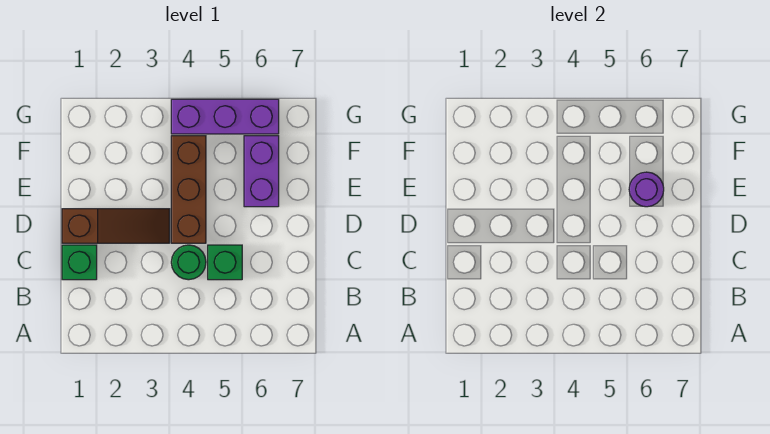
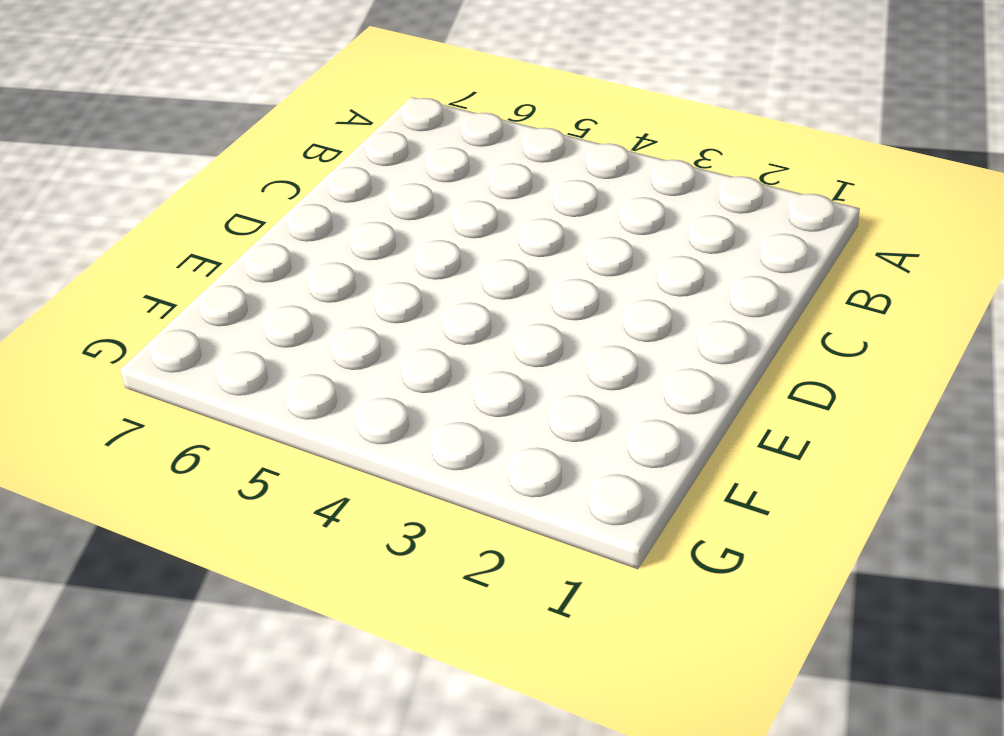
none -> green 1x1 brick [62,245,97,280]
none -> green 1x1 round brick [171,245,206,280]

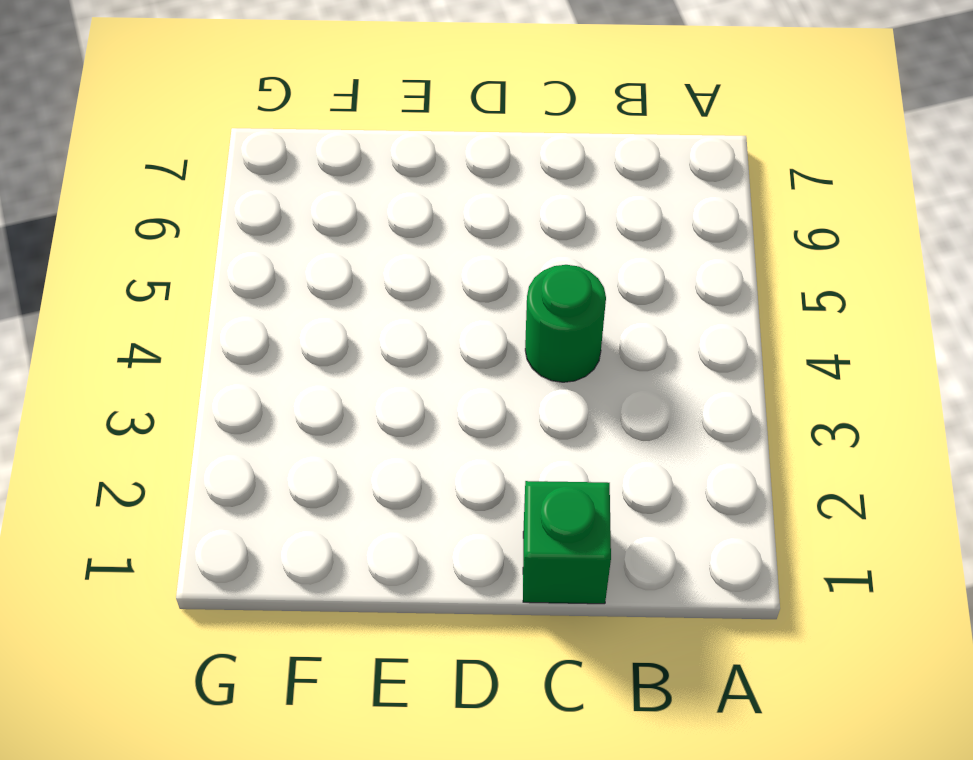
none -> green 1x1 brick [208,245,242,280]
none -> brown 1x3 slope [62,209,170,243]

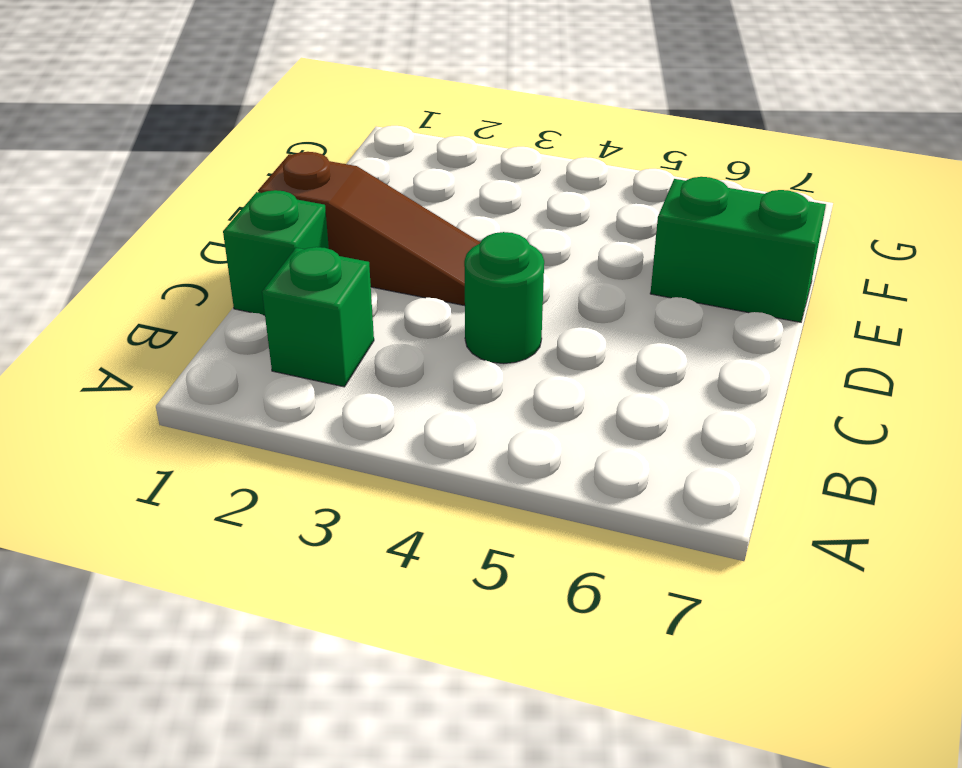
green 1x1 brick [262,247,374,387] -> green 1x1 brick moved to [208,245,242,280]
green 1x2 brick [650,177,826,322] -> purple 1x2 brick [244,136,279,207]
none -> brown 1x3 brick [171,136,206,243]
none -> purple 1x3 brick [171,99,279,134]

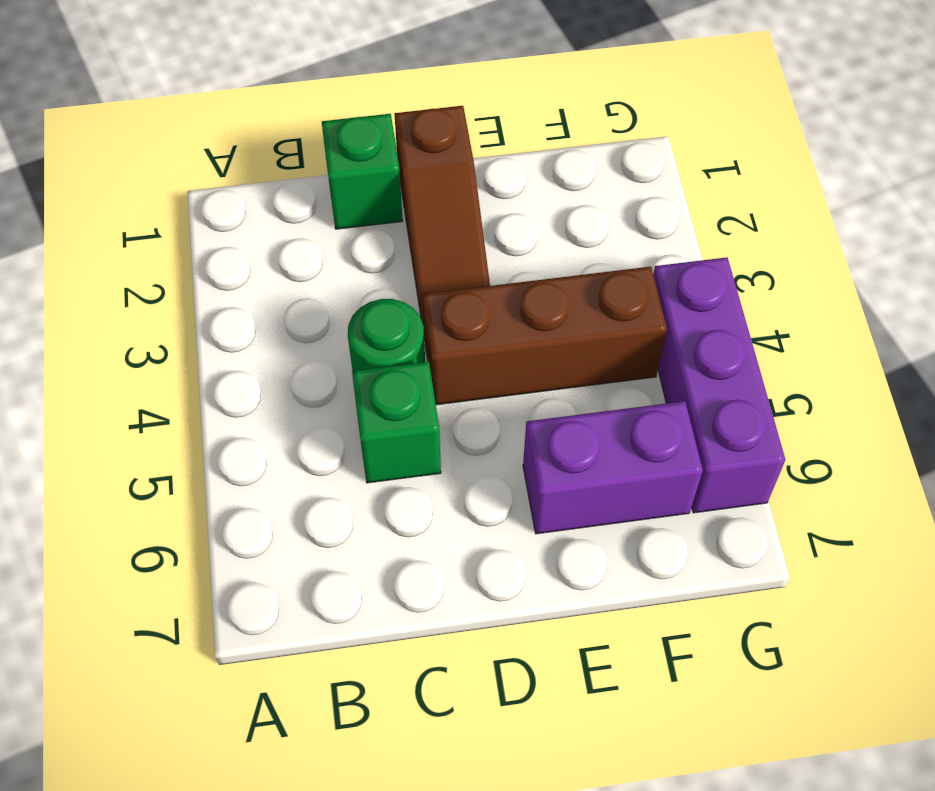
none -> purple 1x1 round brick [629,172,664,207]

